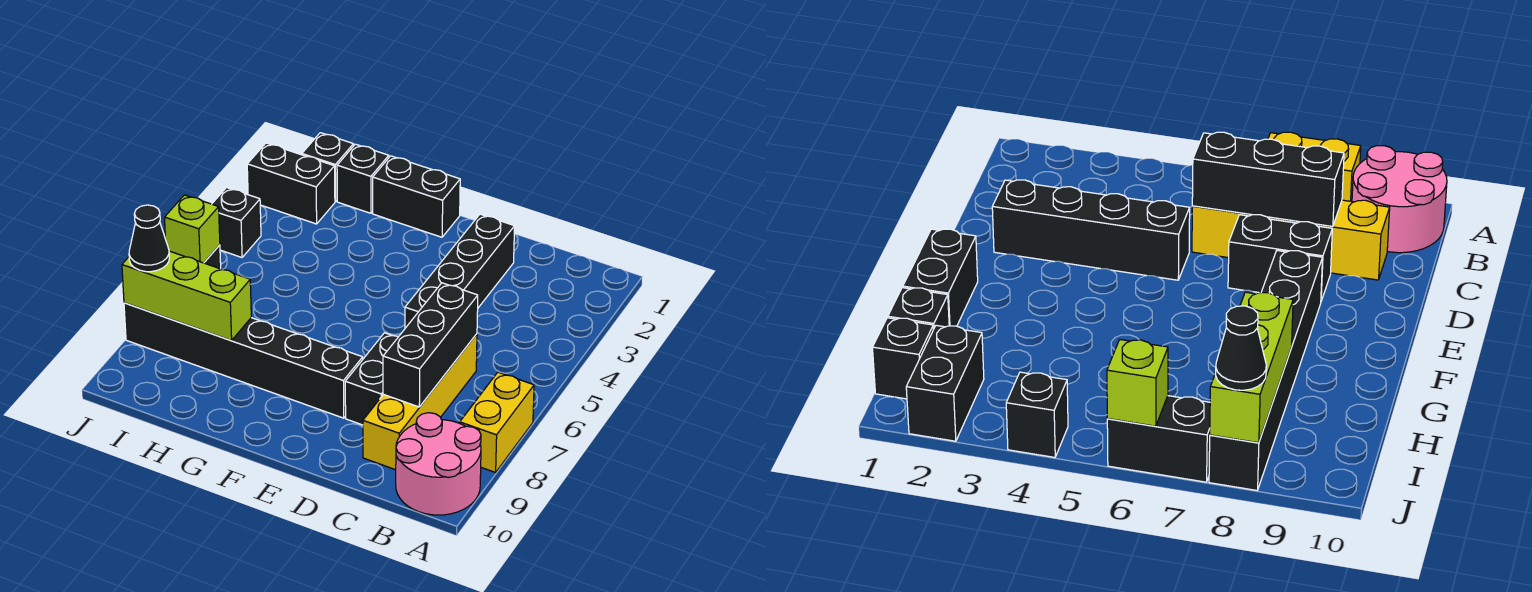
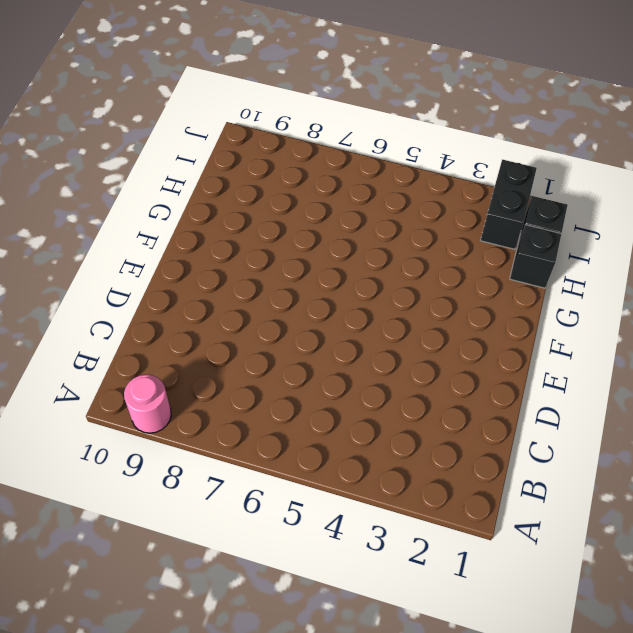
pink 1x1 round brick [124,375,171,433] -> pink 2x2 round brick [396,413,481,515]
none -> yellow 1x2 brick [460,372,534,472]
none -> yellow 1x4 brick [363,334,477,470]
none -> black 1x4 brick [405,214,515,328]

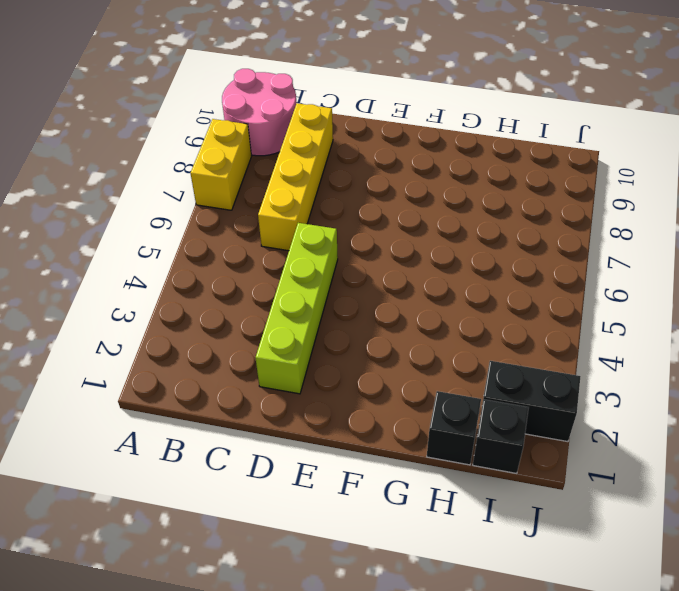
lime 1x4 brick [256,223,338,394] -> black 1x4 brick [405,214,515,328]
none -> black 1x2 brick [345,333,399,425]
none -> black 1x6 brick [124,303,363,418]
none -> black 1x2 brick [373,156,460,237]

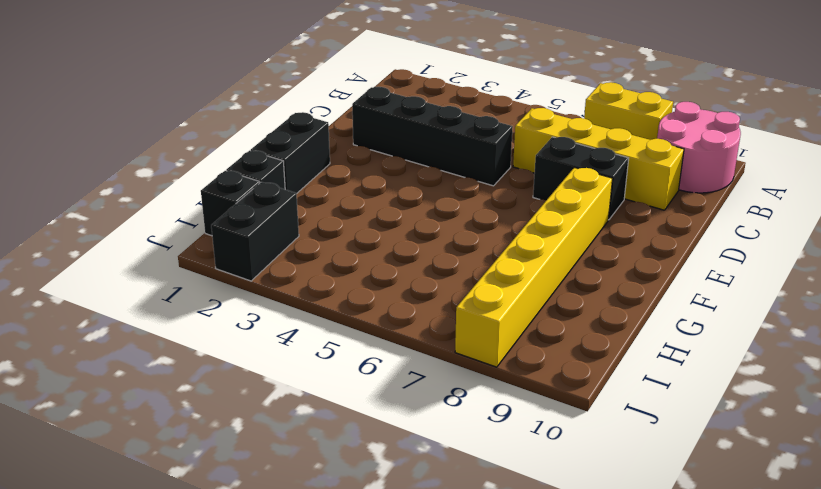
yellow 1x6 brick [455,168,612,367] -> black 1x6 brick [124,303,363,418]
none -> black 1x1 brick [212,188,261,257]
none -> black 1x2 brick [1107,396,1210,482]
none -> black 1x3 brick [383,283,478,407]

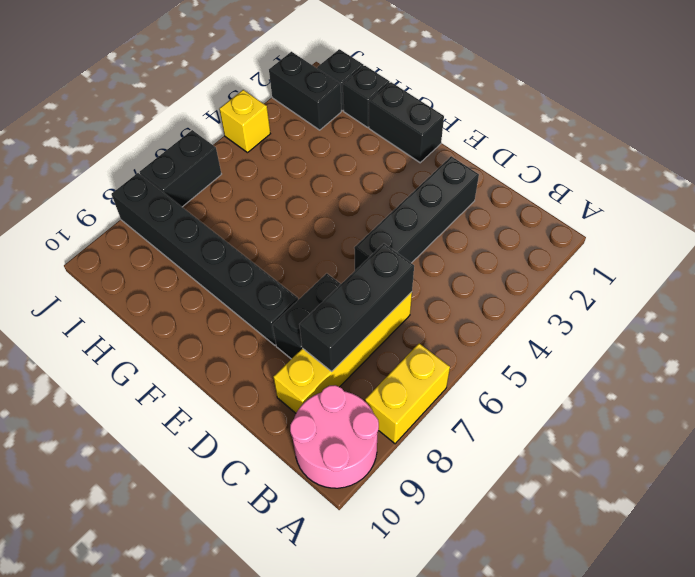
yellow 1x1 brick [219,90,270,153] -> black 1x1 brick [212,188,261,257]
none -> lime 1x3 brick [122,251,251,340]
none -> lime 1x1 brick [165,195,220,263]
none -> black 1x1 cone [129,205,169,272]

